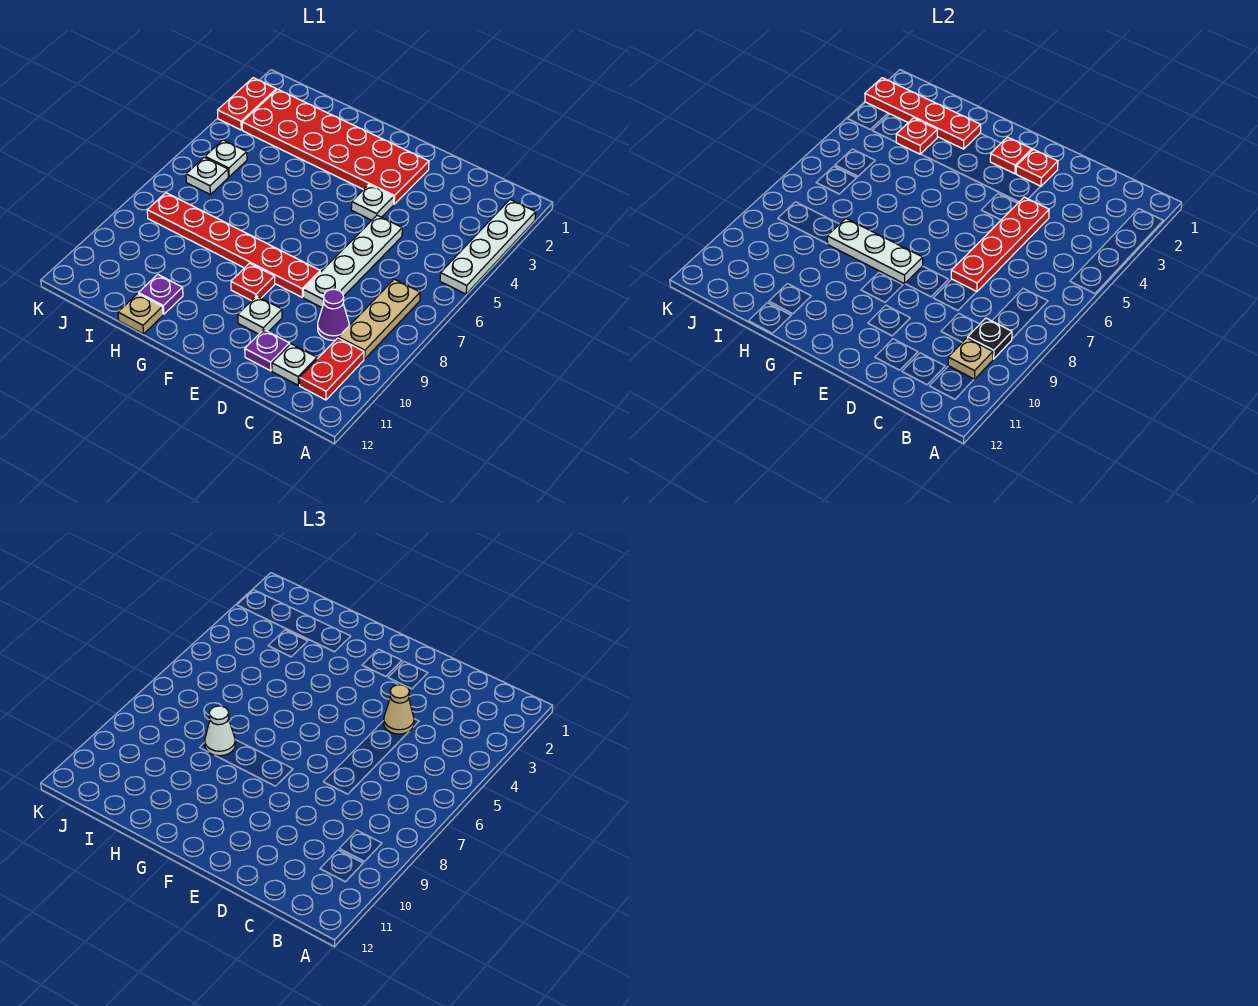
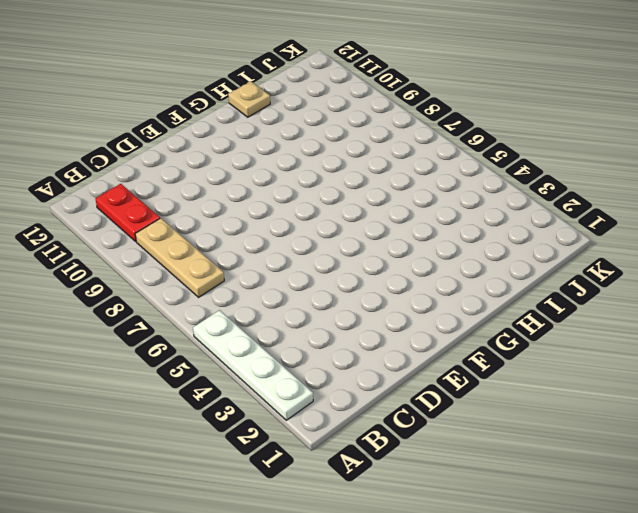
none -> purple 1x1 cone [318,289,349,340]
none -> white 1x1 plate [272,344,317,385]
none -> white 1x4 plate [303,215,402,307]

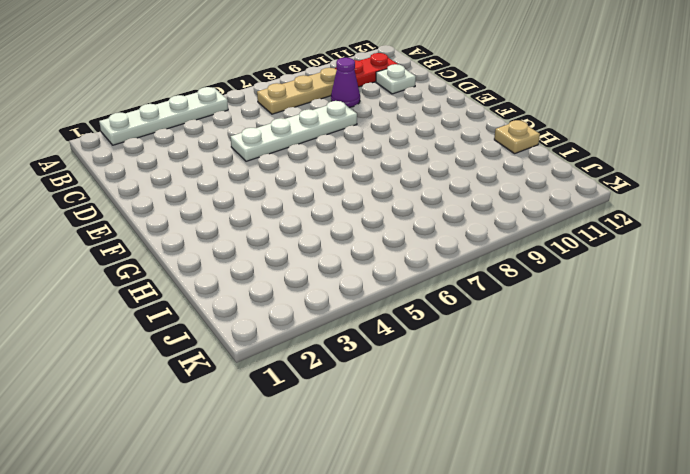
none -> purple 1x1 plate [245,330,290,371]
none -> red 2x6 plate [242,89,429,204]
none -> white 1x1 plate [351,185,394,220]

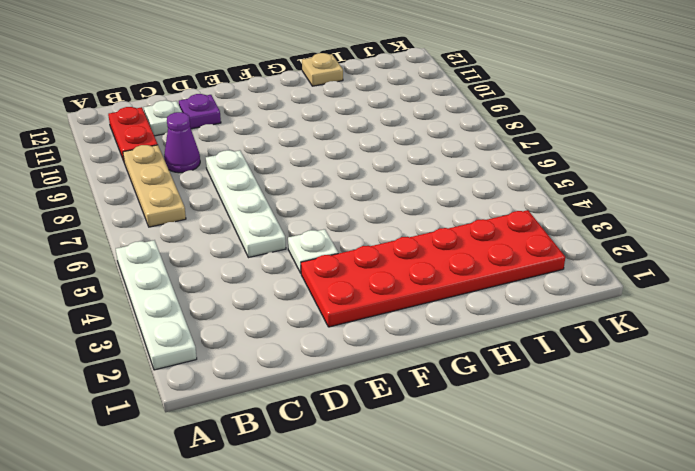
none -> red 1x6 plate [147,193,320,297]
none -> white 1x1 plate [238,296,282,334]
none -> red 1x1 plate [231,263,275,301]

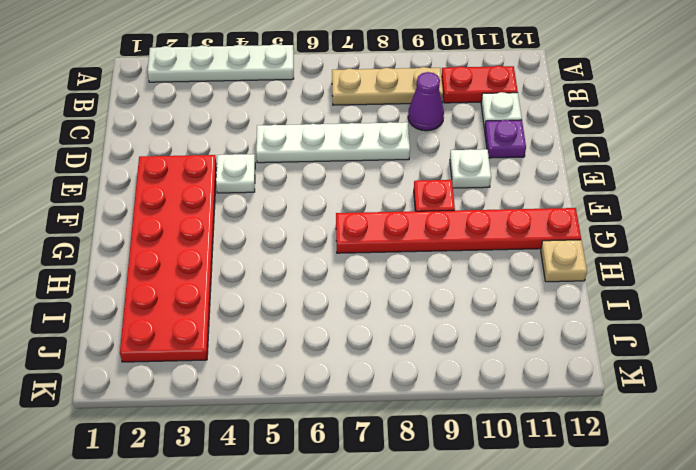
red 1x6 plate [336,208,581,253] -> red 1x6 plate turned to [147,193,320,297]
none -> purple 1x1 plate [139,274,183,314]
none -> white 1x1 plate [205,140,247,177]
none -> white 1x1 plate [186,157,228,194]

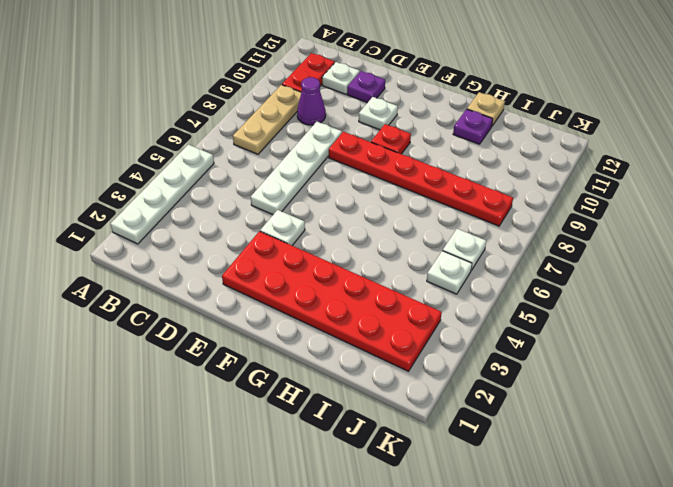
none -> red 1x2 plate [218,78,276,130]
none -> black 1x1 plate [968,318,1012,359]
none -> tan 1x1 plate [948,338,993,379]

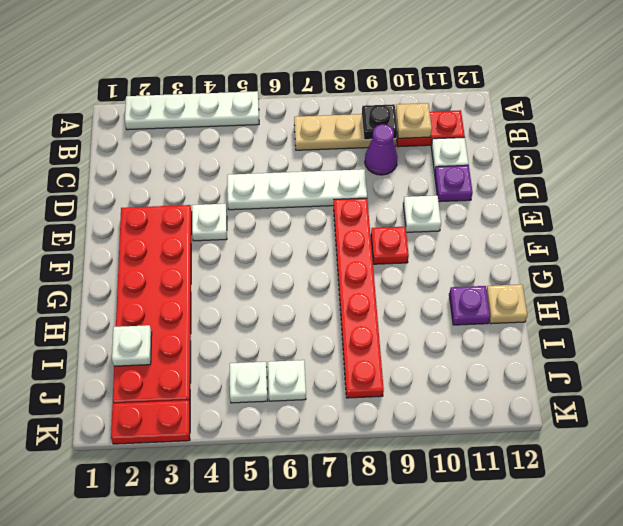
white 1x1 plate [112,325,152,366] -> red 1x4 plate [865,78,981,149]
none -> red 1x4 plate [951,197,1049,292]
none -> red 1x1 plate [1016,149,1058,186]
none -> red 1x1 plate [990,137,1032,174]

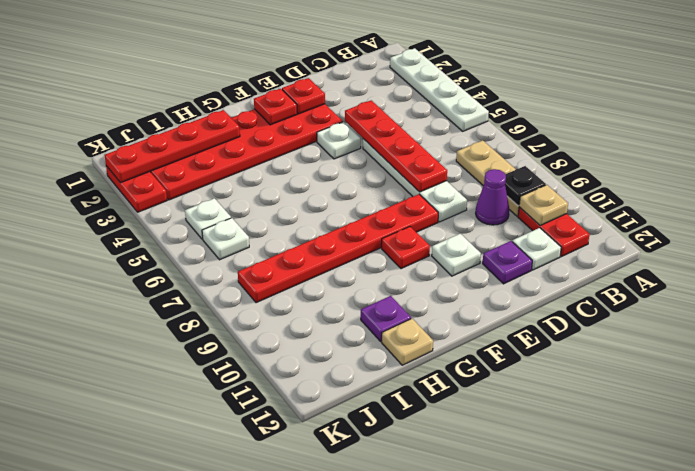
none -> white 1x3 plate [827,218,923,284]
none -> red 1x1 plate [896,118,937,154]
none -> tan 1x1 cone [384,685,414,734]

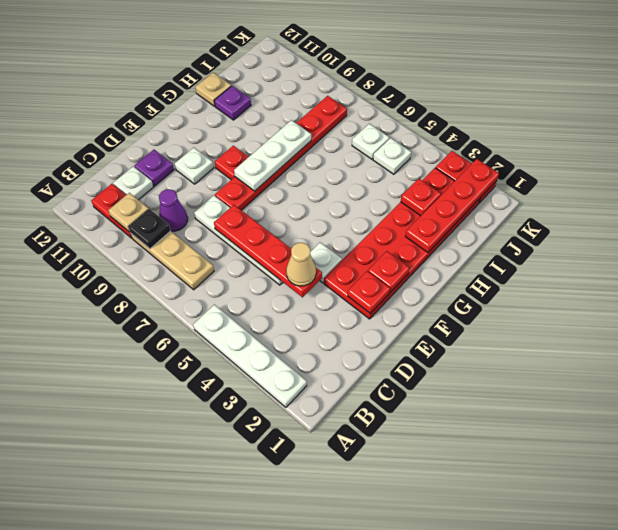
none -> white 1x1 cone [205,706,235,756]

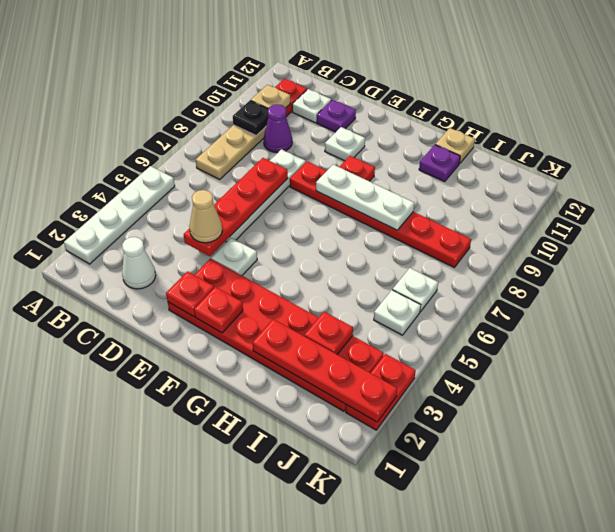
white 1x1 cone [122,237,156,289] -> white 1x1 cone moved to [205,706,235,756]

